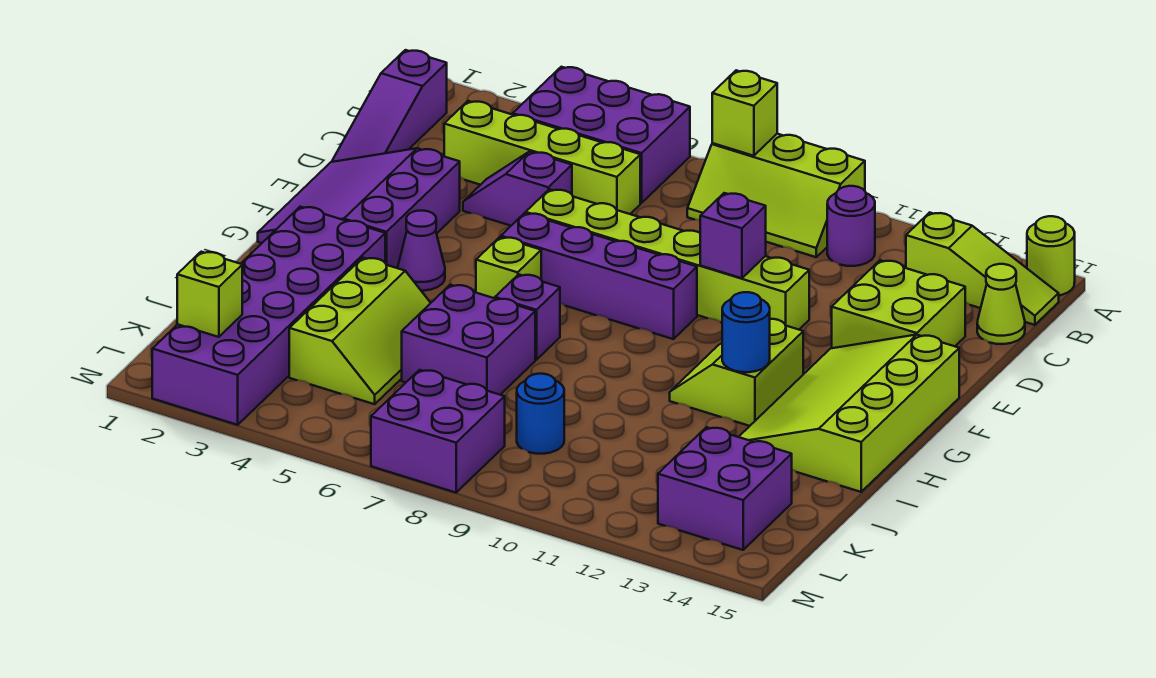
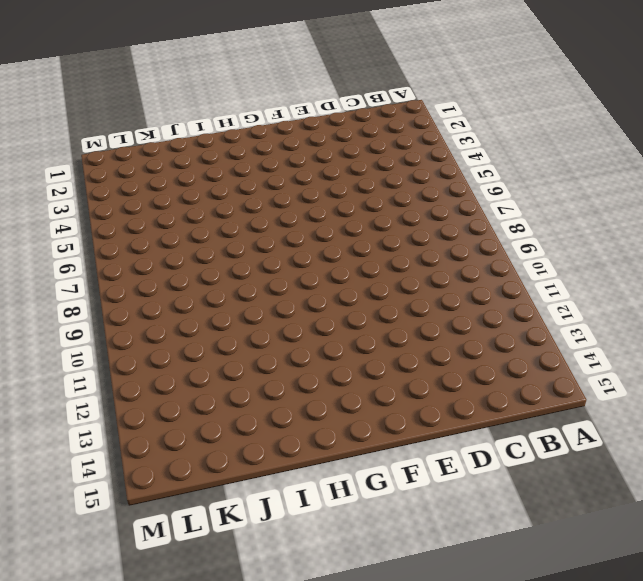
none -> purple 2x3 brick [513,67,690,203]
none -> lime 2x3 slope [687,134,865,257]
none -> lime 1x1 round brick [1027,216,1075,295]

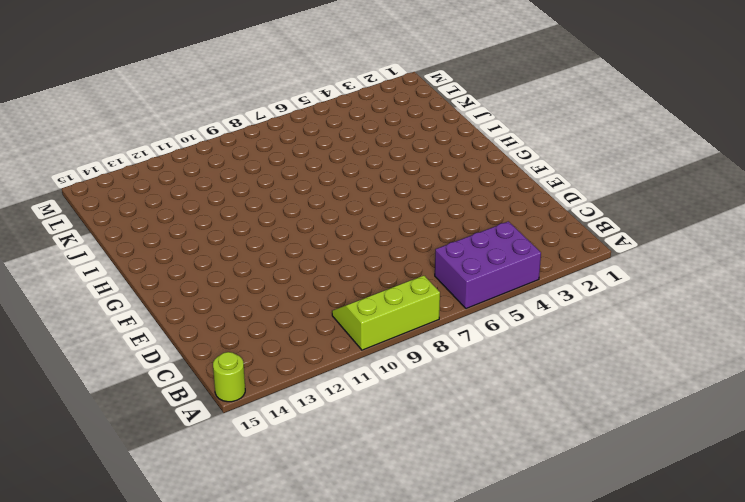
none -> purple 1x3 slope [332,50,447,162]
none -> purple 1x1 round brick [827,186,875,266]
none -> lime 1x3 slope [906,212,1059,325]

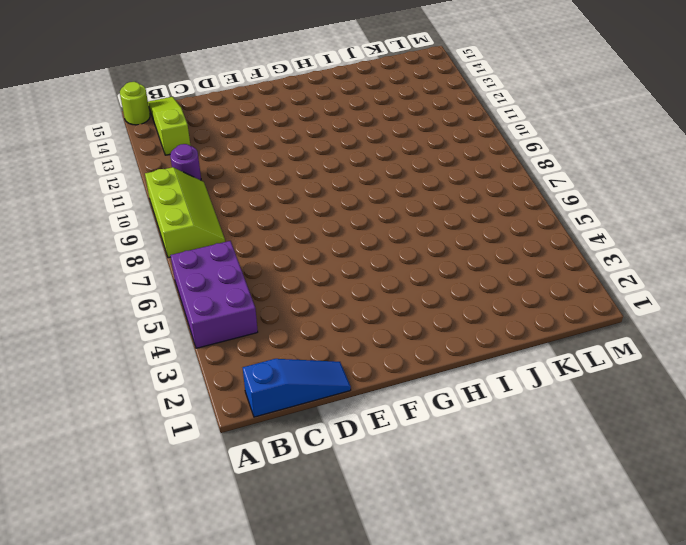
blue 1x3 slope [243,359,351,417] -> purple 1x3 slope [332,50,447,162]
none -> lime 1x4 brick [444,101,640,214]
none -> lime 1x1 cone [977,264,1025,344]
none -> purple 1x2 slope [463,152,572,226]

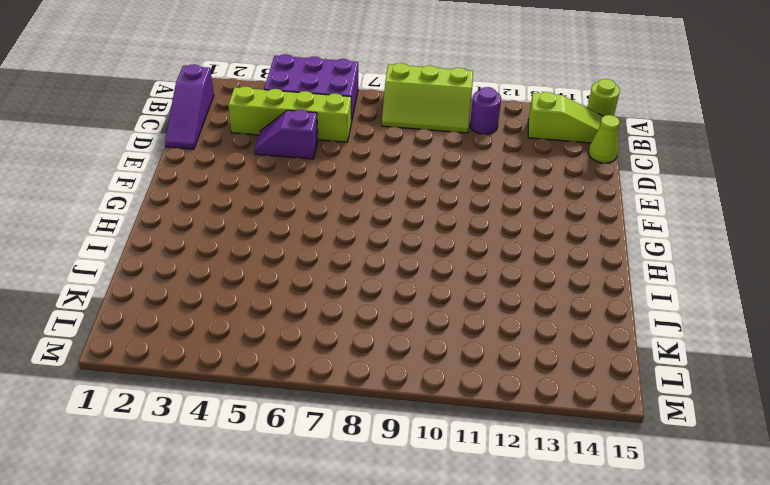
none -> lime 2x2 brick [832,260,965,348]
none -> purple 3x3 slope [258,148,460,268]
none -> lime 1x6 brick [526,189,809,330]

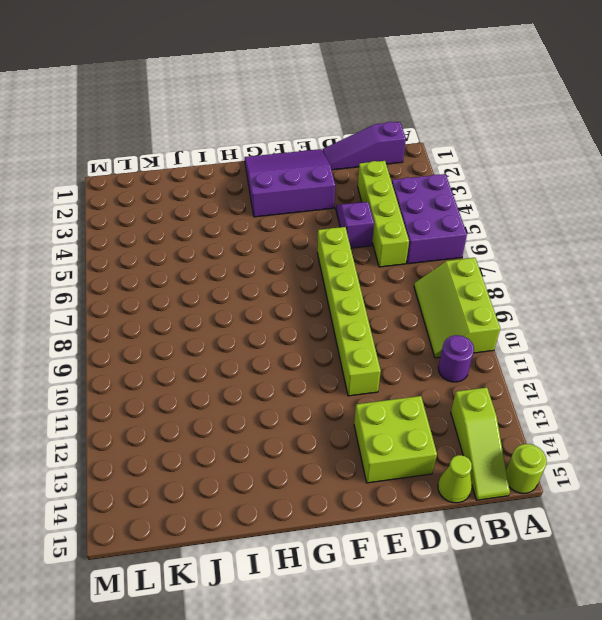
none -> purple 1x4 brick [501,213,697,339]
none -> lime 3x4 slope [739,335,959,492]
none -> purple 1x1 cone [398,211,445,291]

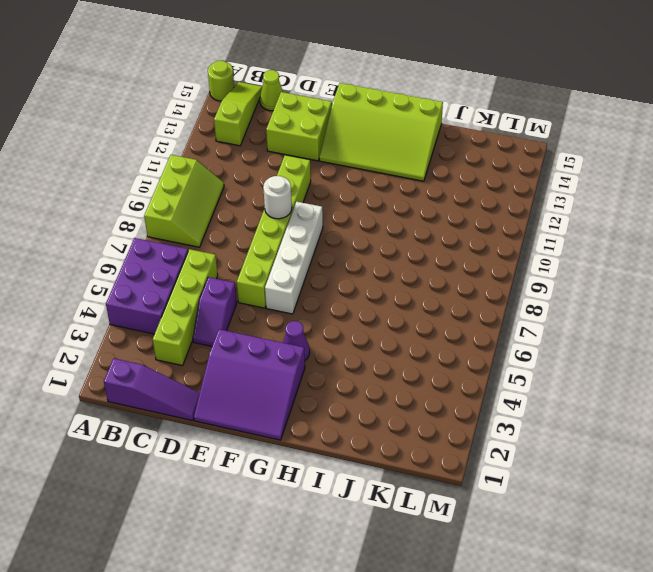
white 1x1 round brick [263,176,292,219] -> none
white 1x4 brick [265,202,323,314] -> purple 1x4 brick [501,213,697,339]
none -> purple 1x1 round brick [827,186,875,266]
none -> lime 1x1 brick [476,237,541,298]
none -> lime 2x2 slope [670,319,803,426]

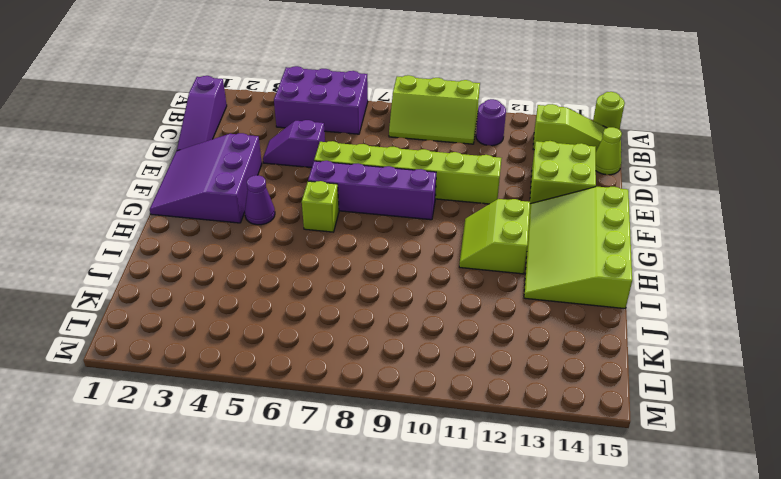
none -> lime 1x4 brick [444,101,640,214]
none -> purple 2x6 brick [152,207,385,425]
none -> purple 1x1 brick [495,274,560,360]

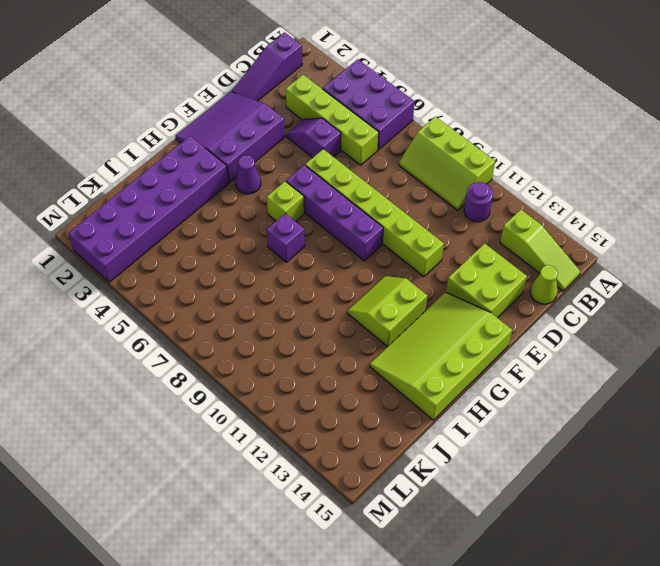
none -> lime 1x1 round brick [1027,216,1075,295]
none -> lime 2x3 slope [289,258,430,404]
none -> purple 2x2 brick [402,285,535,395]

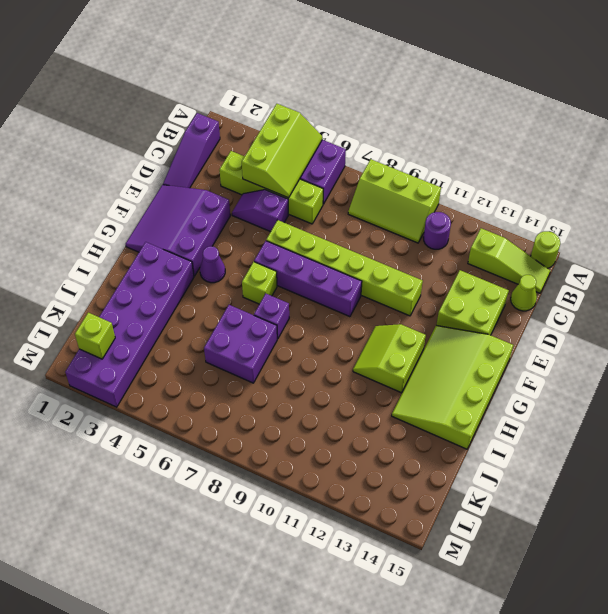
lime 2x3 slope [242,104,322,198] -> lime 2x3 slope moved to [289,258,430,404]
none -> blue 1x1 round brick [517,374,564,454]
none -> purple 2x2 brick [658,427,792,550]
none -> purple 2x2 brick [371,370,505,493]

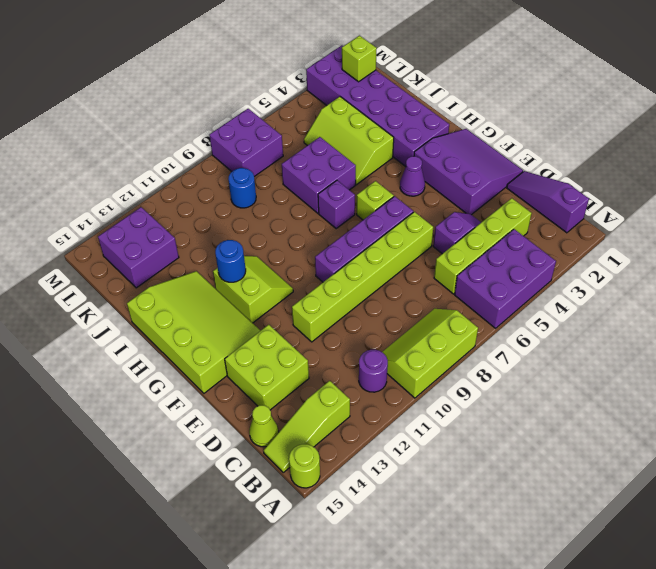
none -> lime 1x1 brick [712,70,777,156]
none -> purple 1x1 brick [700,193,766,278]

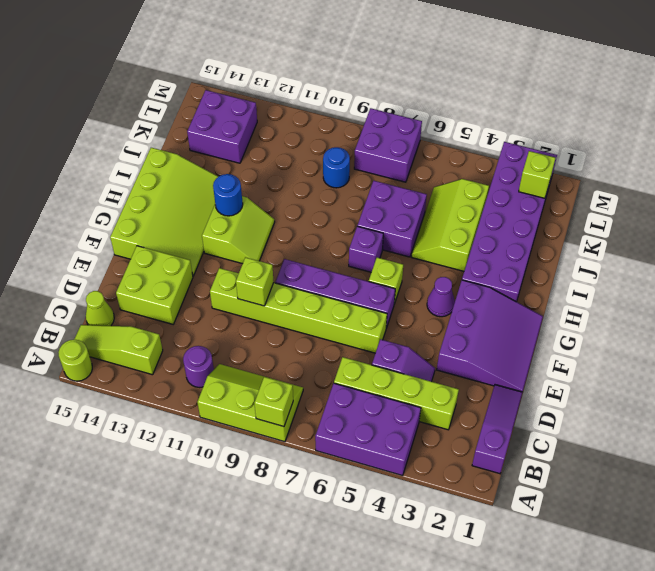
lime 1x1 brick [236,257,274,306] -> purple 1x1 brick [700,193,766,278]

